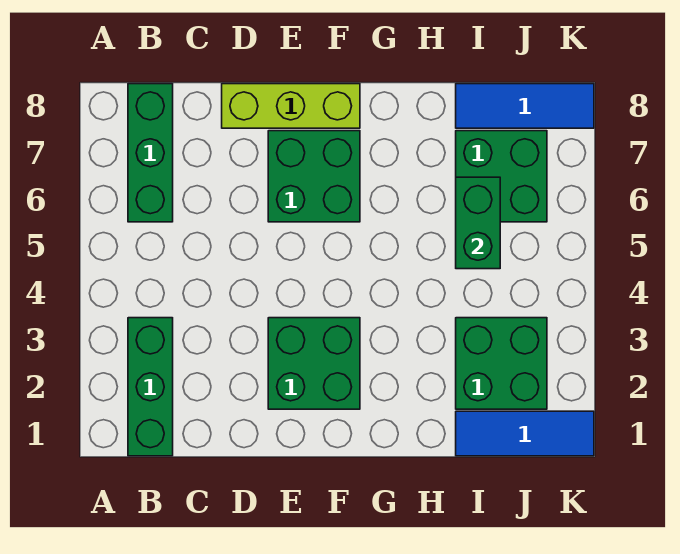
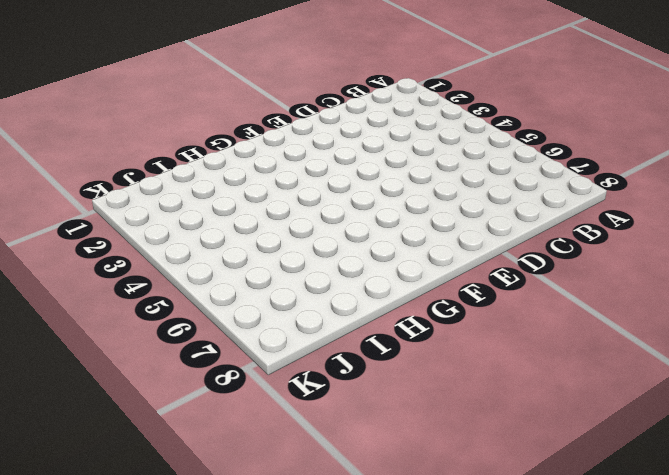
none -> green 1x3 brick [128,318,173,456]
none -> green 1x3 brick [128,84,173,222]

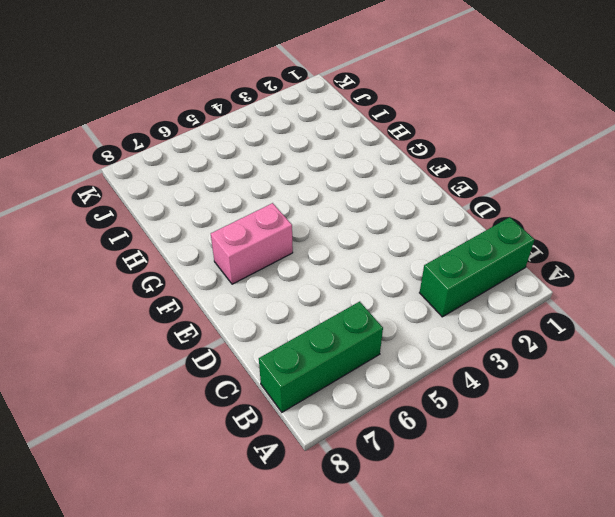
pink 1x2 brick [211,203,293,284] -> green 2x2 brick [268,131,360,222]
none -> lime 1x3 brick [222,84,360,128]
none -> green 2x2 brick [268,318,360,409]

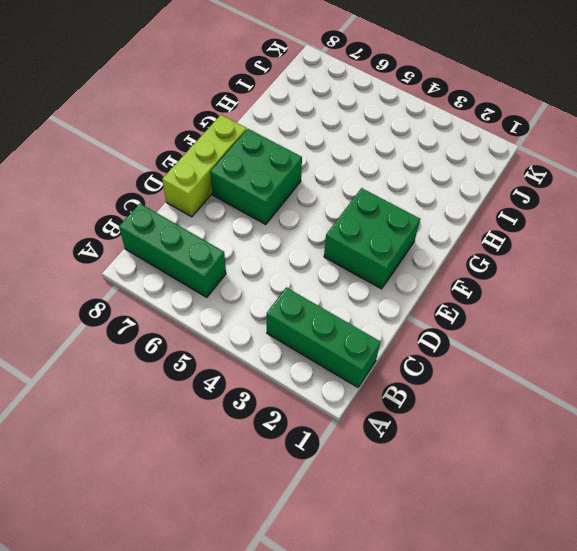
none -> blue 1x3 tile [456,411,594,456]
none -> green 2x2 brick [456,318,547,409]

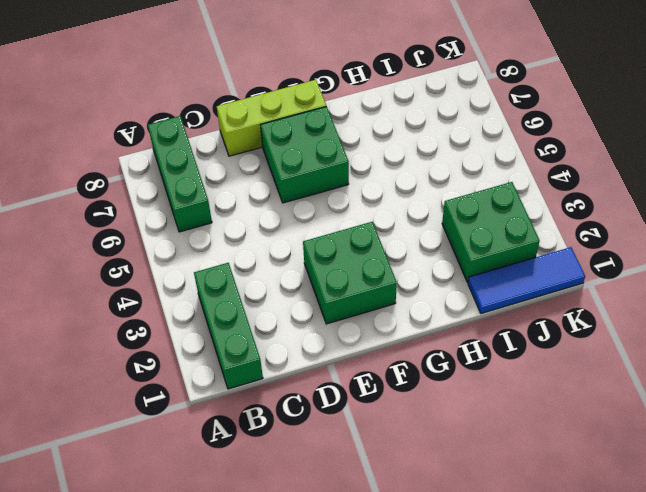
none -> green 2x2 brick [456,131,547,222]
none -> blue 1x3 tile [456,84,594,128]

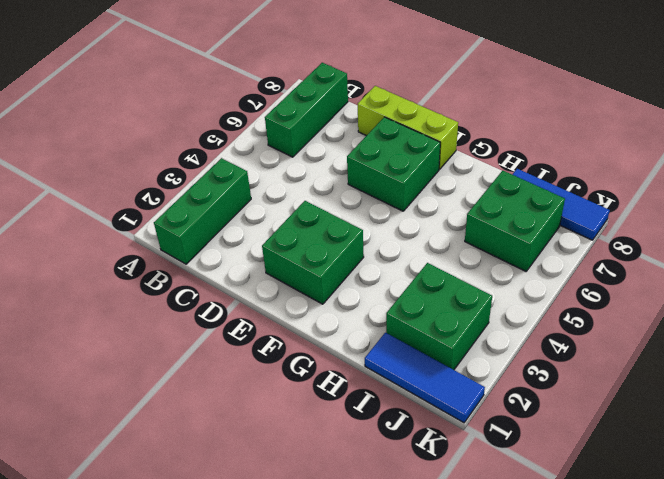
none -> green 1x2 brick [456,177,500,269]

